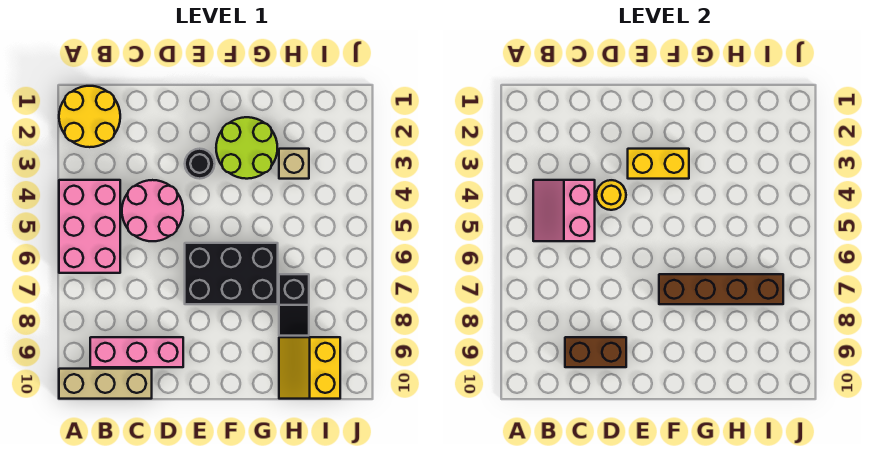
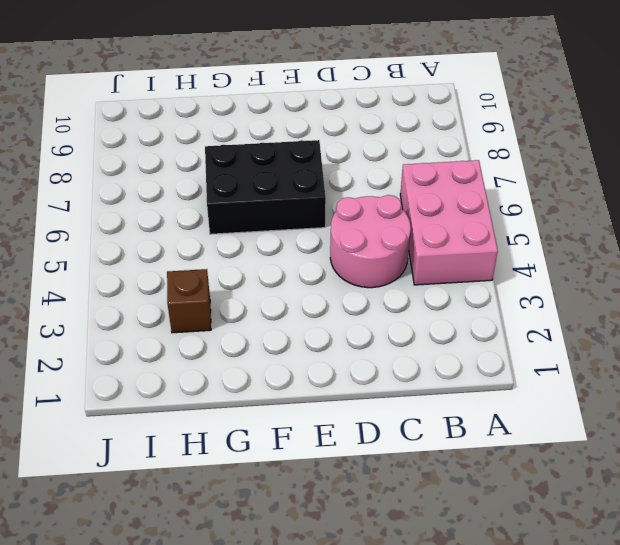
brown 1x1 brick [167,269,211,333] -> tan 1x1 brick [279,149,309,179]
none -> yellow 2x2 round brick [59,86,120,147]
none -> tan 1x3 brick [59,369,152,399]
none -> pink 1x3 brick [90,337,183,367]

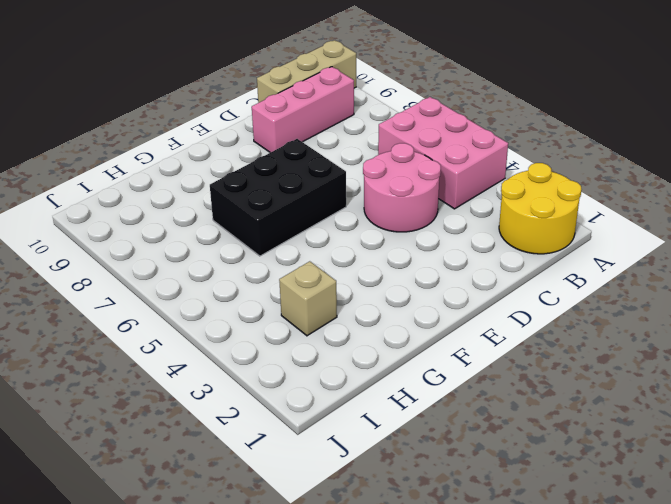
none -> black 1x1 round brick [185,149,215,179]
none -> lime 2x2 round brick [216,117,277,179]
none -> black 1x2 slope [279,274,309,336]

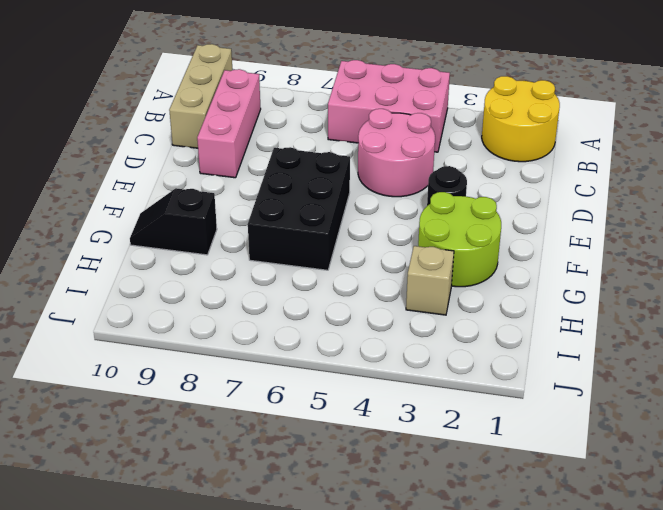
black 1x2 slope [130,188,217,255] -> black 1x2 slope moved to [279,274,309,336]
none -> yellow 2x2 slope [279,337,340,399]
none -> pink 2x2 slope [533,180,595,241]
none -> brown 1x2 brick [565,337,626,367]

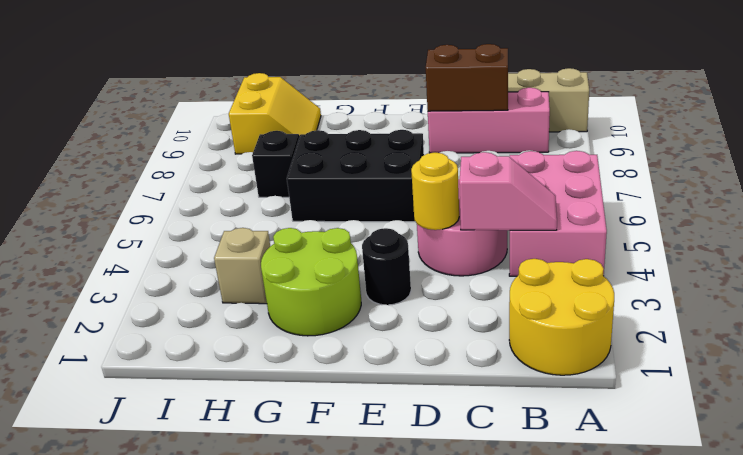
pink 1x2 slope [459,152,557,230] -> pink 2x2 slope [533,180,595,241]
none -> yellow 1x2 brick [628,149,689,179]
none -> brown 1x4 brick [659,274,783,304]

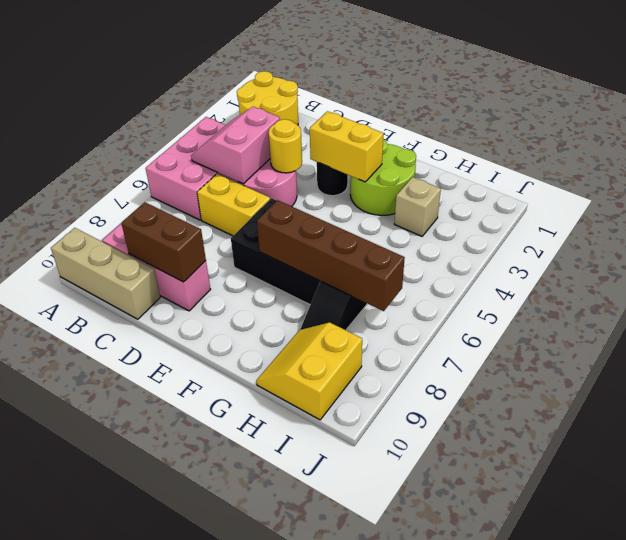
yellow 1x2 brick [197,174,270,236] -> none

